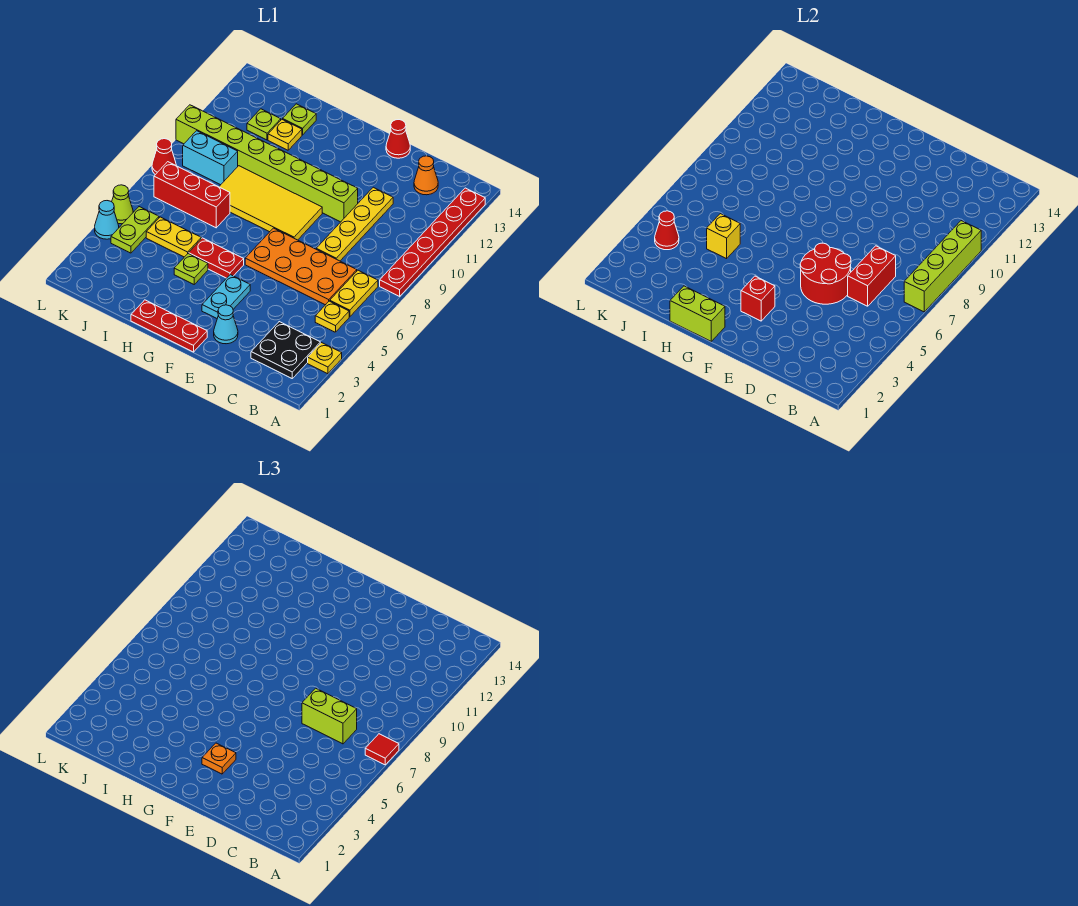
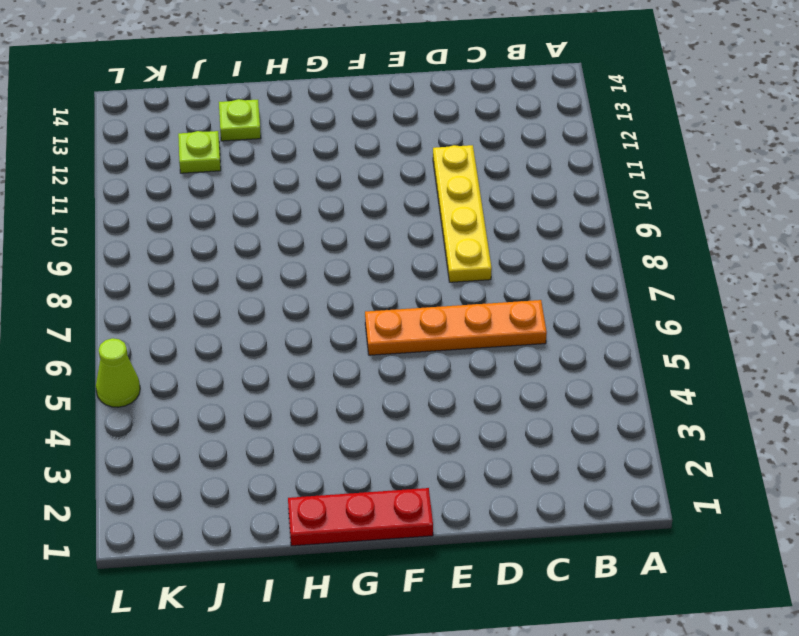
orange 1x4 plate [365,300,547,355] -> orange 2x4 plate [245,228,357,305]
none -> yellow 1x1 plate [308,343,342,374]
none -> red 1x6 plate [380,188,485,296]
none -> black 2x2 plate [251,322,320,378]
none -> yellow 1x1 plate [315,301,349,332]

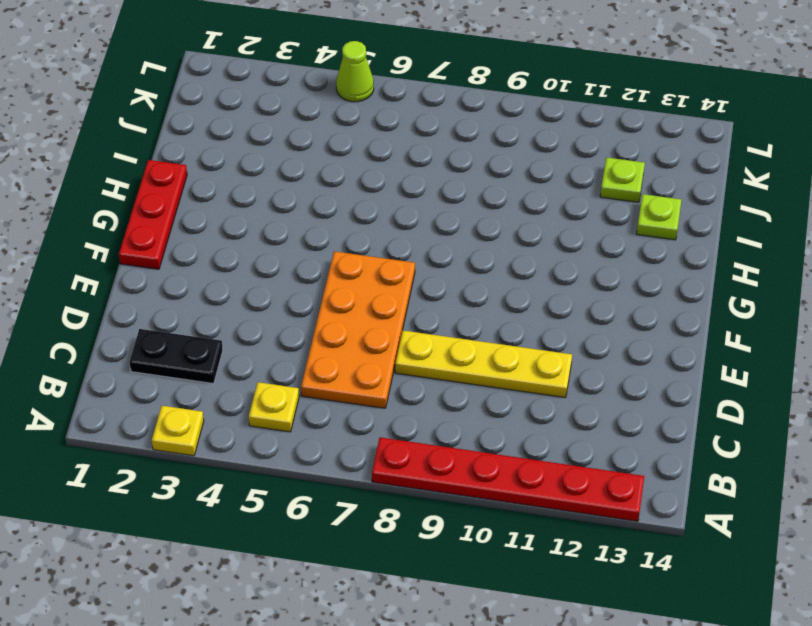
black 1x2 plate [130,329,223,384] -> black 2x2 plate [251,322,320,378]
none -> yellow 1x2 plate [330,270,378,317]
none -> orange 1x1 cone [414,156,438,195]
none -> cyan 1x1 cone [214,305,238,344]
none -> lime 1x8 brick [176,105,358,222]

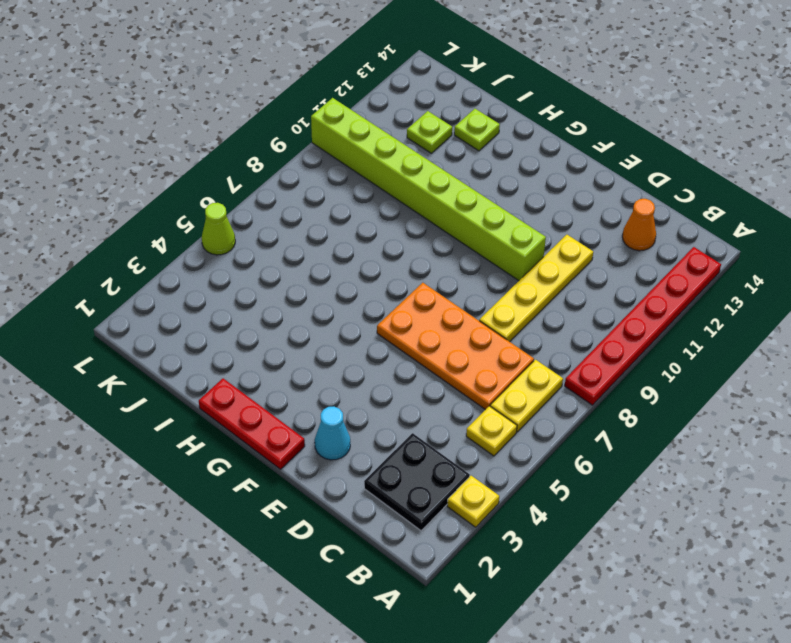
none -> red 1x1 cone [386,120,410,158]
none -> cyan 1x2 plate [202,275,250,318]
none -> yellow 2x4 tile [219,166,322,240]
none -> red 1x2 plate [189,238,244,278]

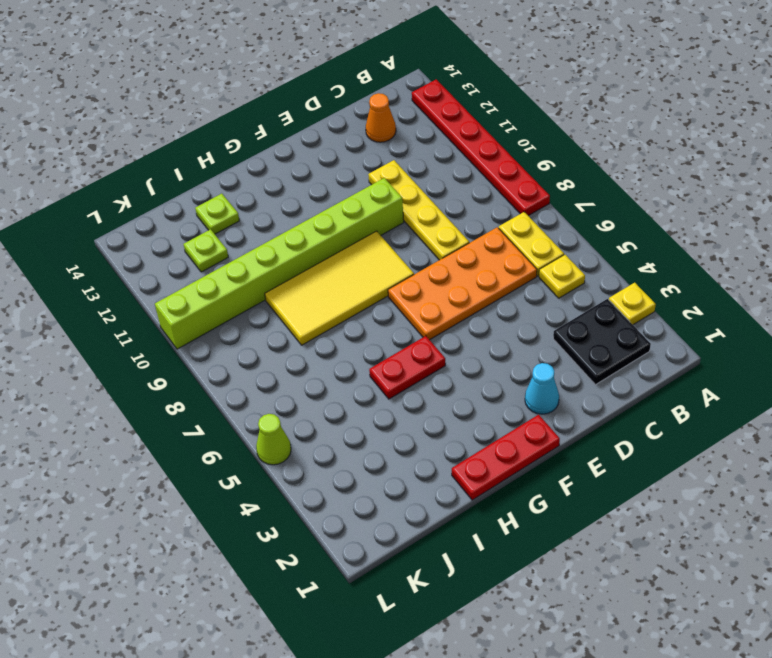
none -> red 1x1 cone [386,120,410,158]
none -> cyan 1x2 plate [202,275,250,318]
none -> lime 1x1 plate [174,253,208,284]
none -> yellow 1x2 plate [146,217,201,257]

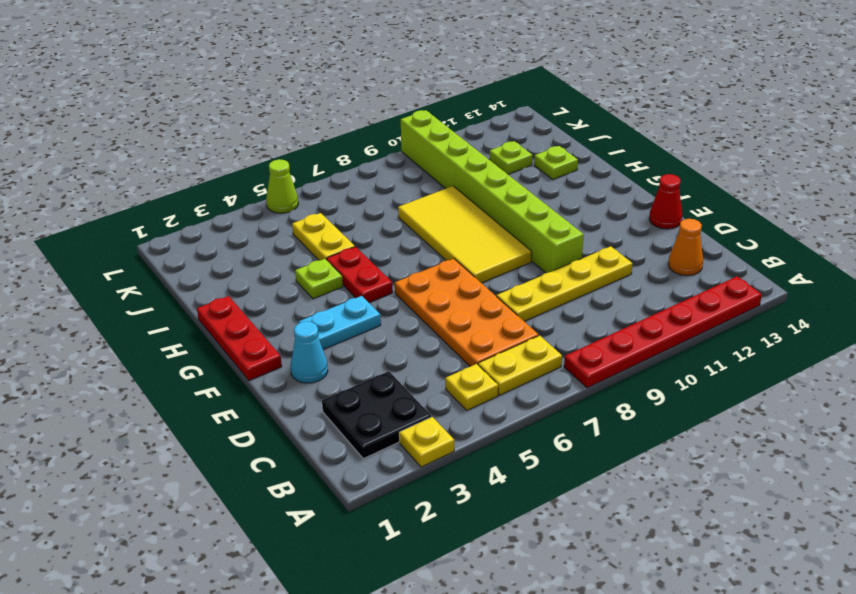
none -> red 1x3 brick [154,162,230,228]
none -> yellow 1x1 plate [268,119,302,150]
none -> cyan 1x2 brick [183,131,238,185]
none -> lime 1x2 plate [111,207,159,253]

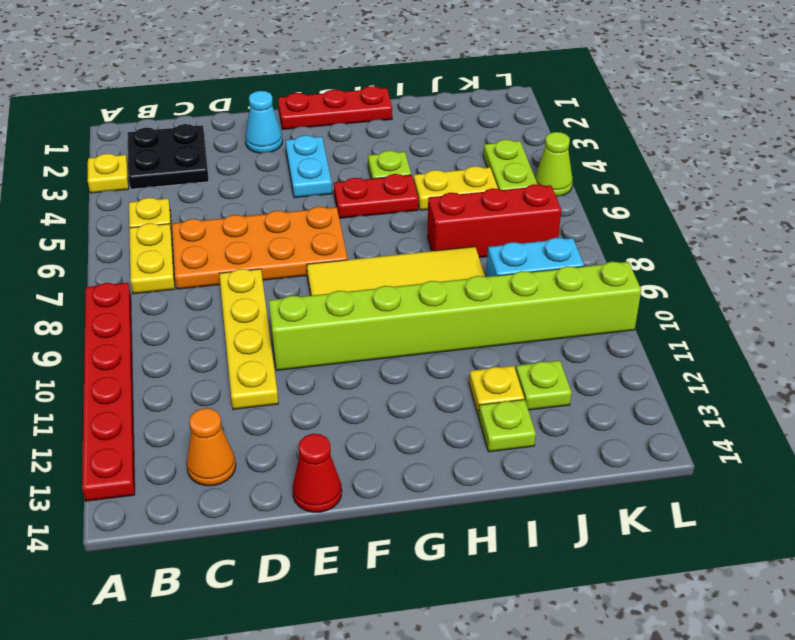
none -> cyan 1x1 cone [95,201,119,239]
none -> red 1x1 cone [152,139,176,175]
none -> lime 1x4 brick [904,221,981,312]
none -> red 1x2 brick [848,246,896,306]

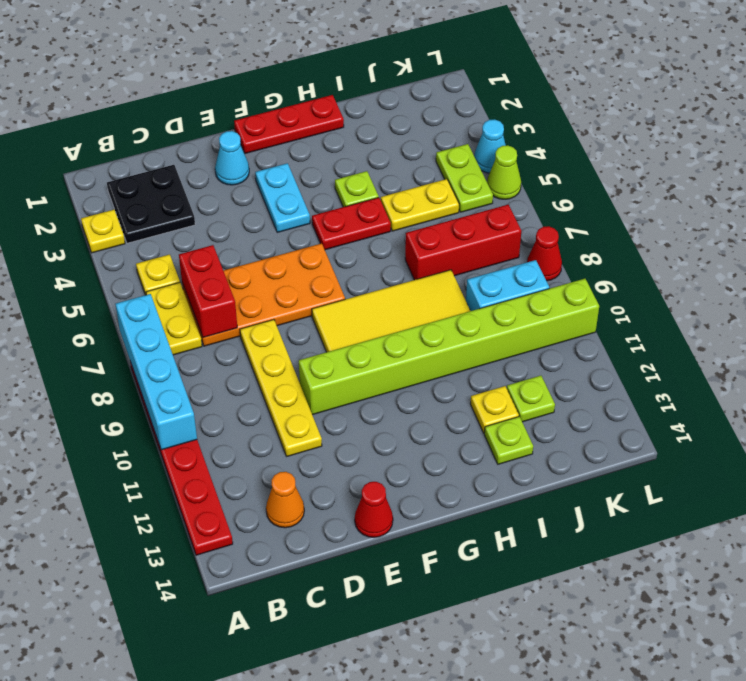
cyan 1x4 brick [116,294,197,450] -> lime 1x4 brick [904,221,981,312]
none -> red 2x2 round brick [800,243,851,304]
none -> red 1x1 brick [741,276,775,321]
none -> lime 1x2 brick [670,286,725,341]
none -> yellow 1x1 brick [707,214,740,259]

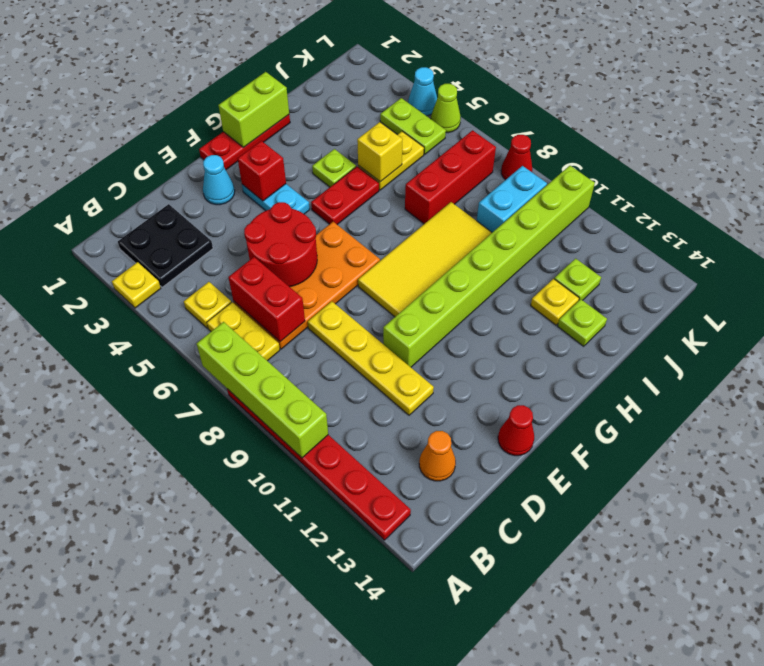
none -> red 1x1 cone [655,211,679,250]
none -> red 1x1 tile [365,734,399,765]
none -> lime 1x2 brick [302,688,357,744]
none -> orange 1x1 plate [202,743,236,774]

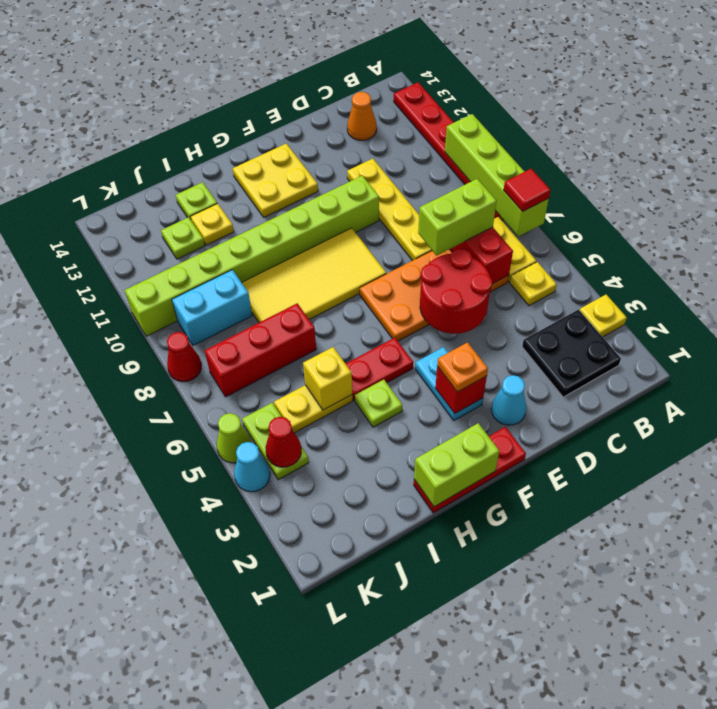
yellow 2x2 plate [233,143,318,217] -> none
none -> red 1x1 cone [386,120,410,158]

